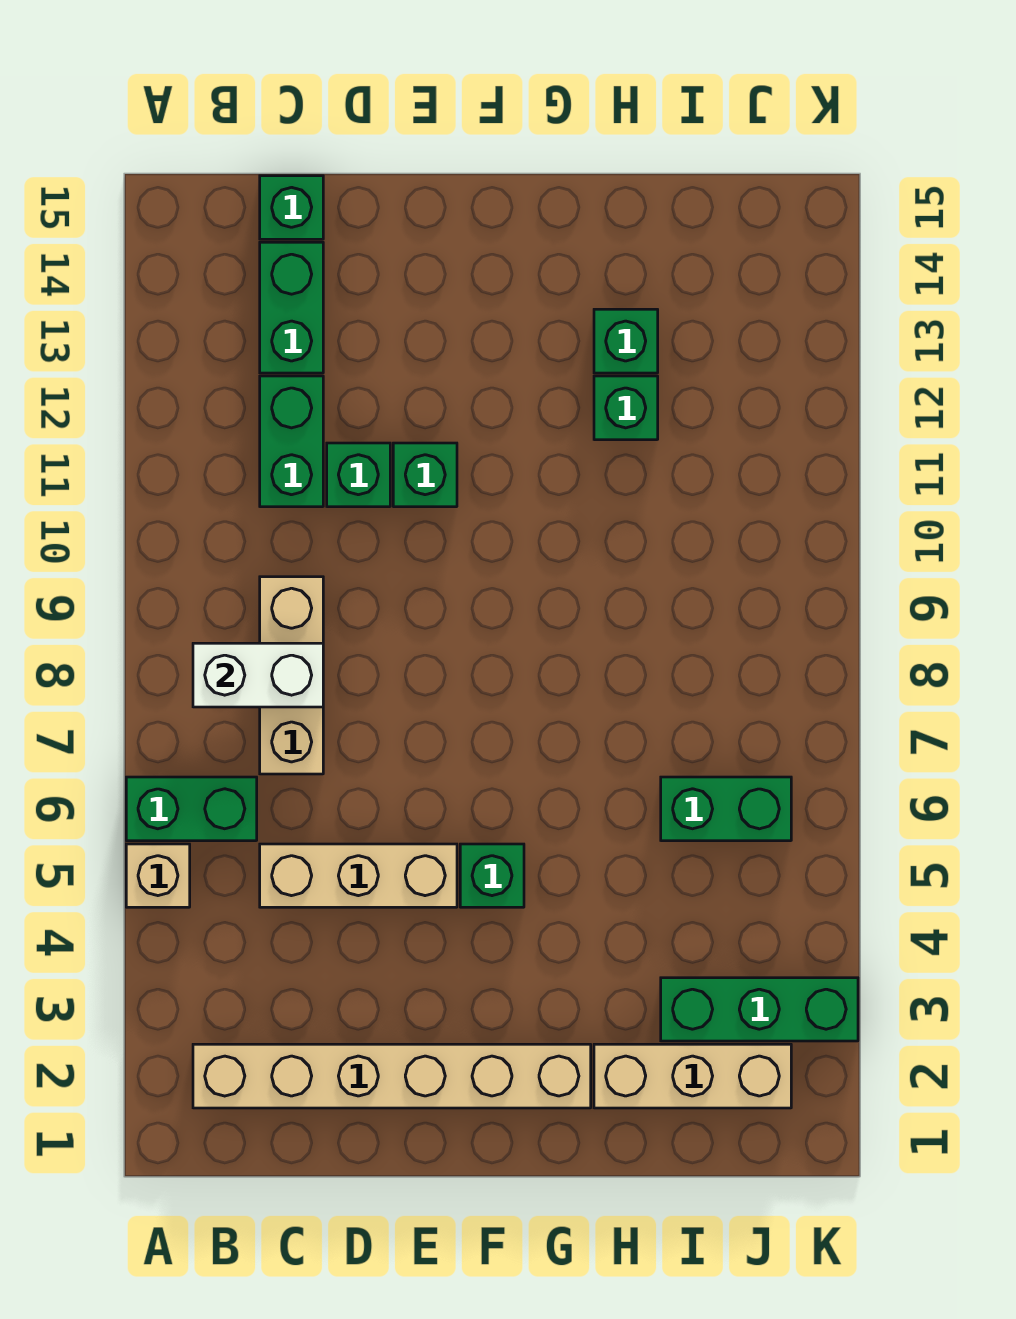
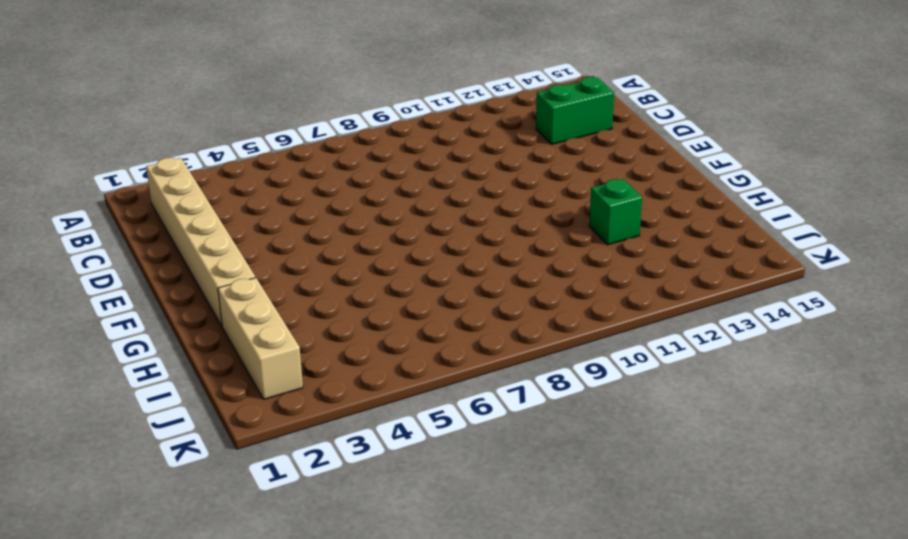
none -> tan 1x1 brick [126,844,190,907]
none -> green 1x2 brick [126,777,257,841]
none -> tan 1x3 brick [260,844,457,907]

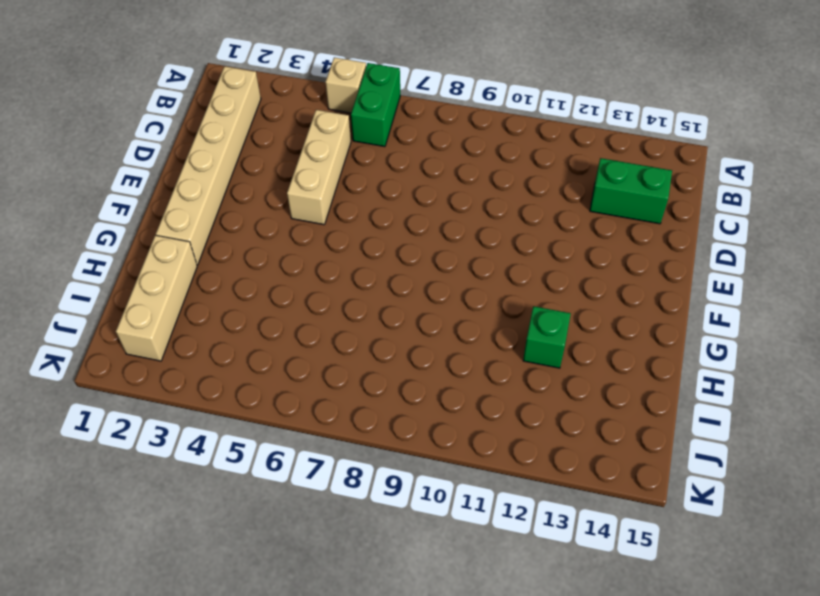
none -> tan 1x3 brick [260,577,323,774]
none -> green 1x2 brick [260,376,323,507]
none -> green 1x1 brick [260,176,323,239]

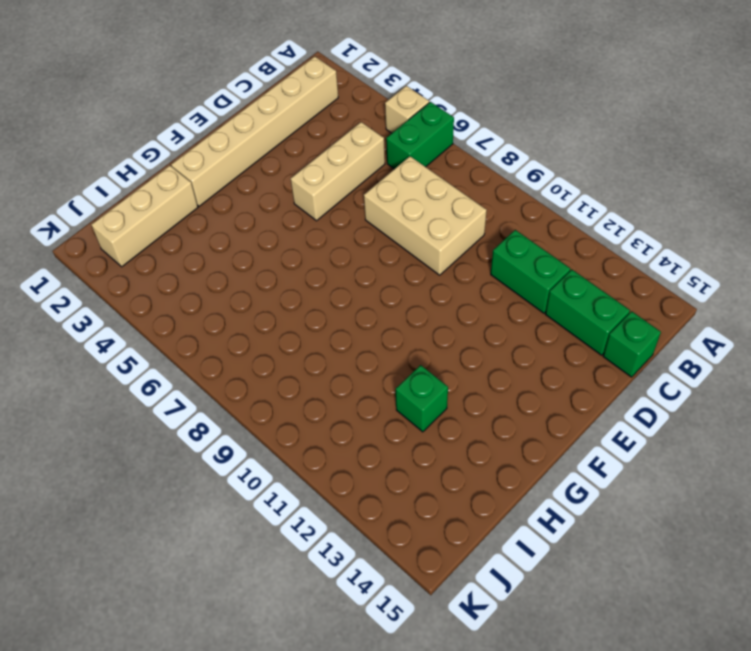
tan 2x3 brick [364,156,487,275] -> tan 1x3 brick [260,577,323,774]
none -> green 1x1 brick [327,443,390,507]
none -> green 1x1 brick [393,443,457,507]
none -> green 1x1 brick [460,844,524,907]

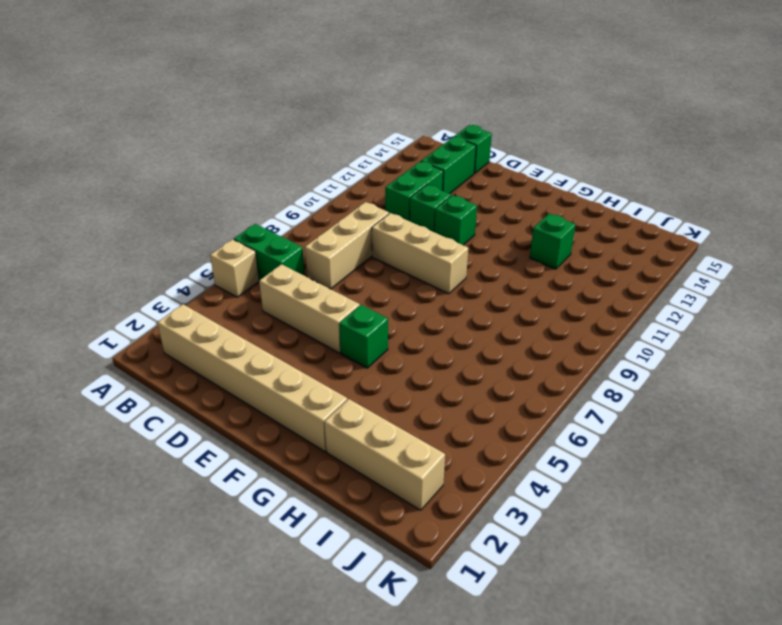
tan 1x3 brick [372,213,468,294] -> none
none -> green 1x1 brick [594,309,658,373]
none -> green 1x3 brick [661,978,858,1041]
none -> green 1x2 brick [661,777,791,841]

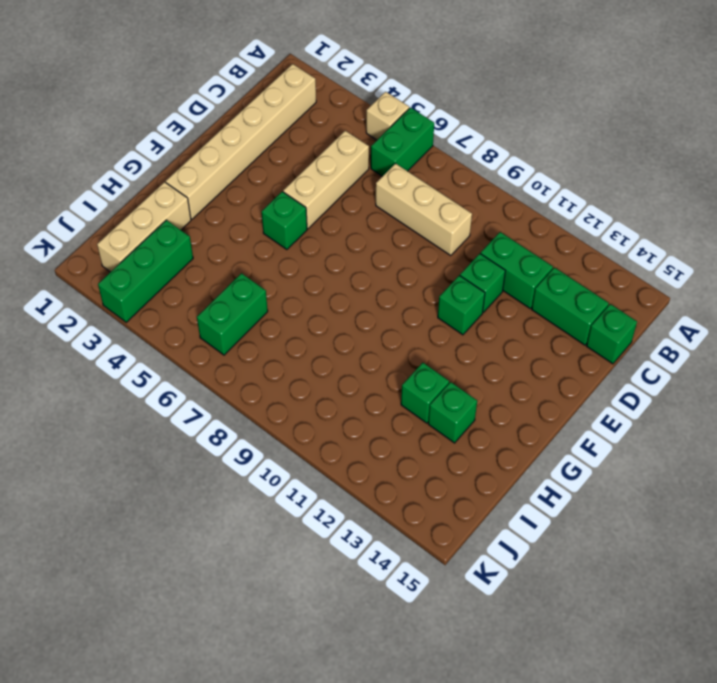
none -> white 1x2 brick [193,643,323,707]

